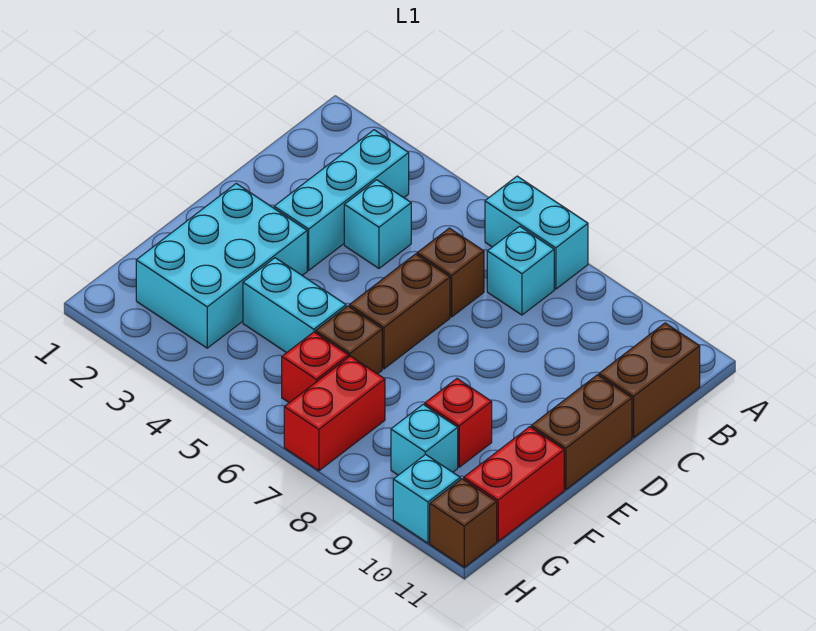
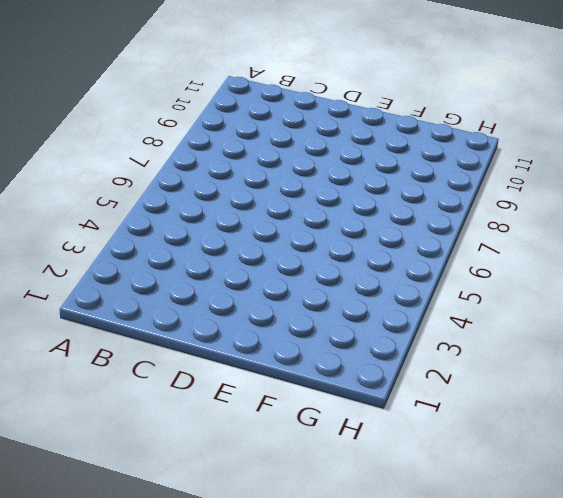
none -> cyan 1x2 brick [485,176,588,289]
none -> cyan 1x3 brick [274,130,409,270]
none -> cyan 1x1 brick [487,226,554,315]

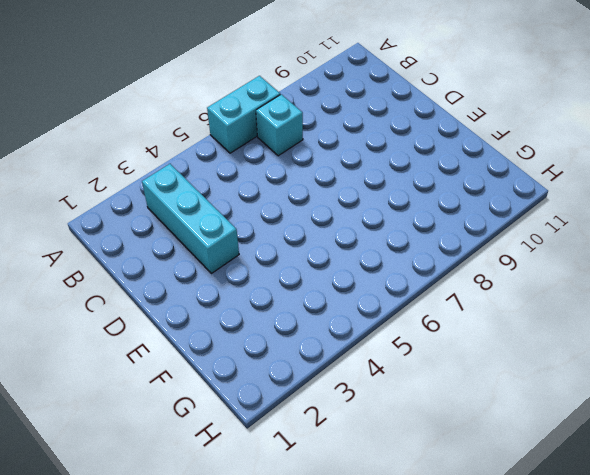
none -> brown 1x2 brick [599,323,700,438]
none -> cyan 1x1 brick [344,180,411,268]
none -> brown 1x1 brick [417,228,484,317]

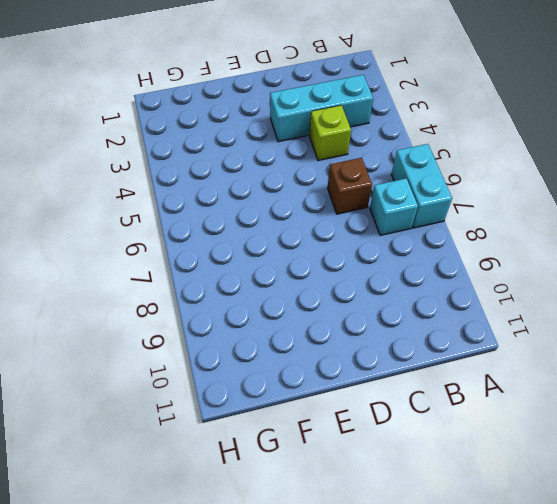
lime 1x1 brick [310,105,351,160] -> cyan 1x1 brick [344,180,411,268]
none -> brown 1x2 brick [599,323,700,438]
none -> brown 1x2 brick [349,254,450,369]
none -> brown 1x2 brick [531,375,632,489]

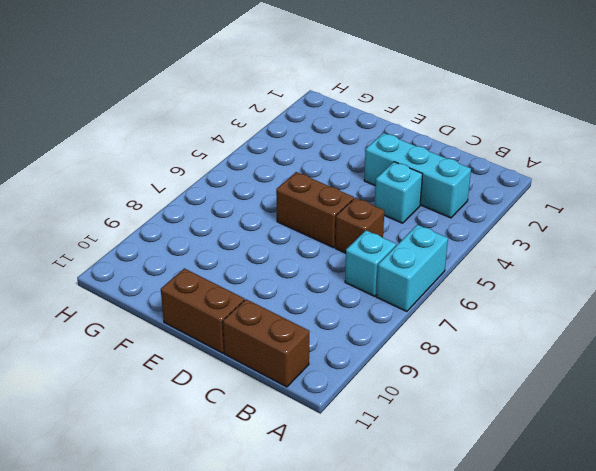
none -> cyan 2x3 brick [136,184,307,348]
none -> cyan 1x2 brick [243,258,346,353]
none -> brown 1x1 brick [316,306,382,374]

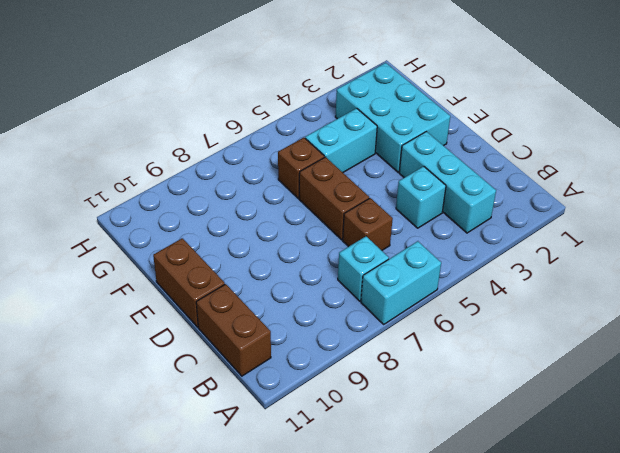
none -> red 1x1 brick [425,379,492,467]
none -> red 1x2 brick [464,427,564,541]
none -> red 1x1 brick [282,332,349,403]

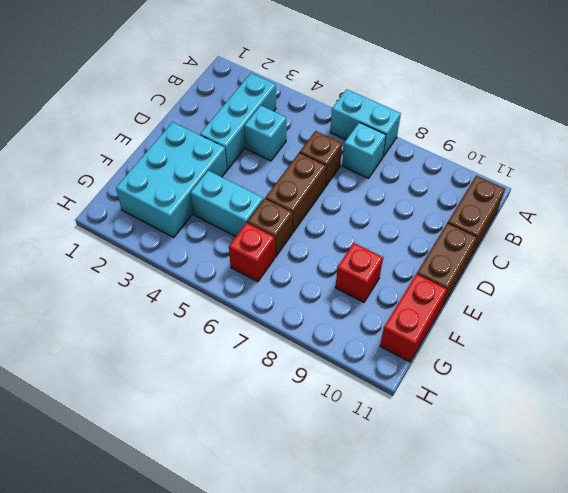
none -> red 1x2 brick [284,356,385,471]
none -> cyan 1x1 brick [391,405,458,475]
none -> cyan 1x1 brick [393,454,460,543]

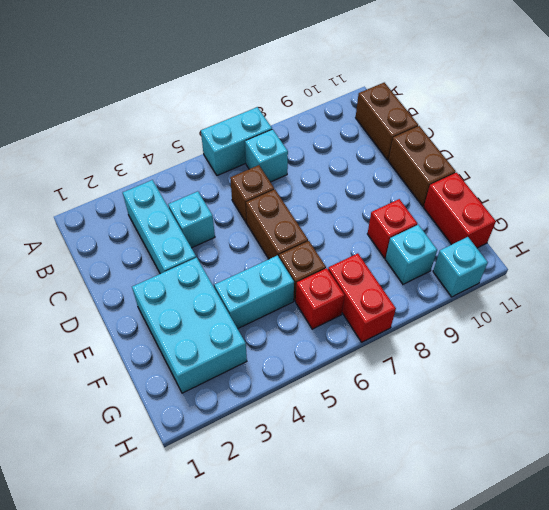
none -> brown 1x1 brick [430,479,497,567]

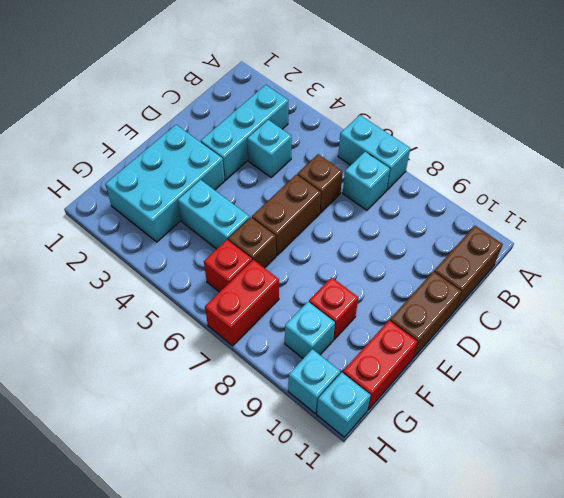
cyan 1x1 brick [317,373,371,437] -> brown 1x1 brick [430,479,497,567]

